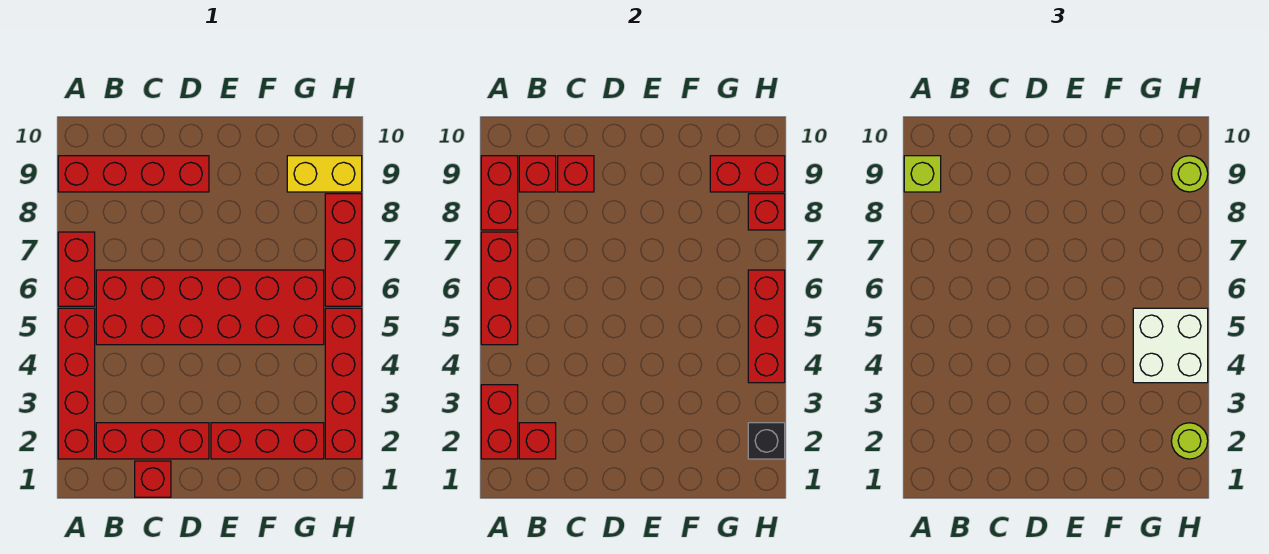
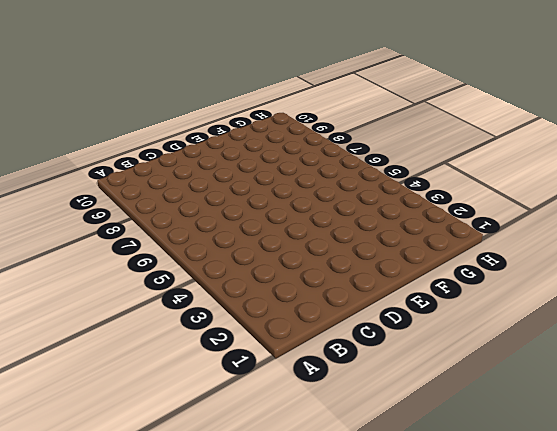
none -> red 1x4 brick [58,308,95,459]
none -> red 1x2 brick [58,232,95,306]
none -> red 1x4 brick [58,156,209,192]

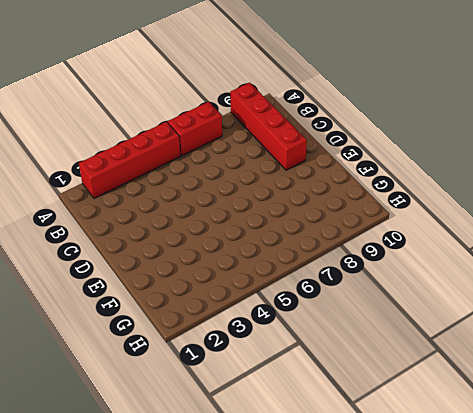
none -> red 1x3 brick [96,423,209,459]
none -> red 2x6 brick [96,270,324,345]
none -> red 1x1 brick [135,461,171,497]

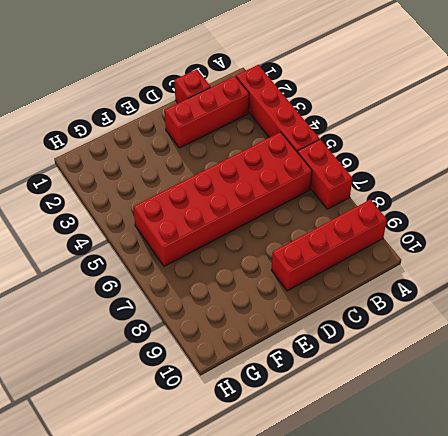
none -> red 1x3 brick [211,423,324,459]
none -> yellow 1x2 brick [287,156,362,192]
none -> red 1x4 brick [325,308,362,459]

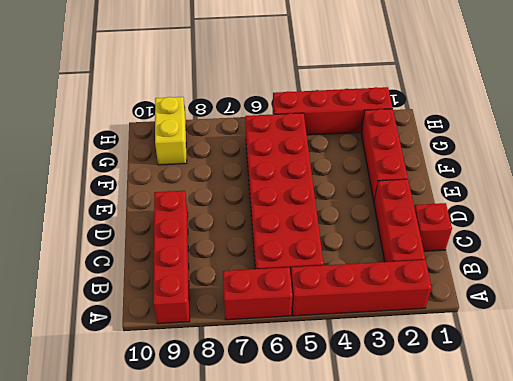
none -> red 1x3 brick [325,194,362,306]
none -> red 1x2 brick [481,385,518,459]
none -> red 1x3 brick [481,232,518,345]

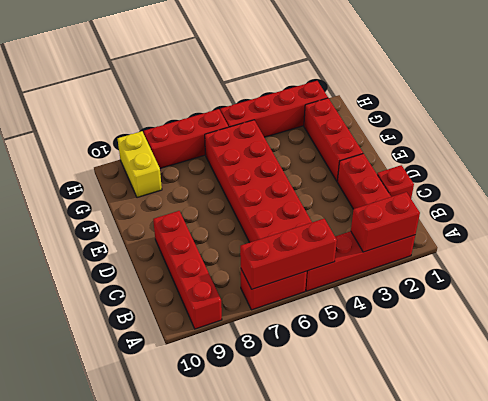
none -> red 1x2 brick [481,156,518,230]
none -> red 1x1 brick [519,423,556,459]
none -> red 1x1 brick [519,156,556,192]

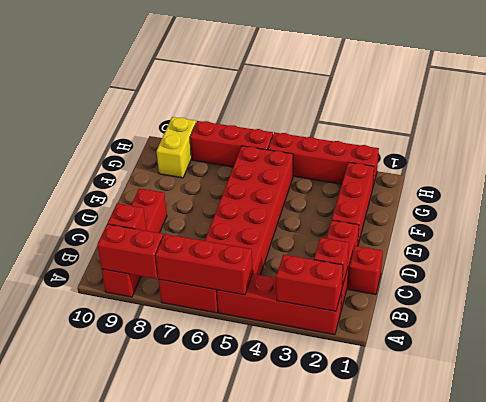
none -> red 1x1 brick [558,156,594,192]
none -> red 1x2 brick [710,156,785,192]
none -> black 1x1 brick [748,423,785,459]

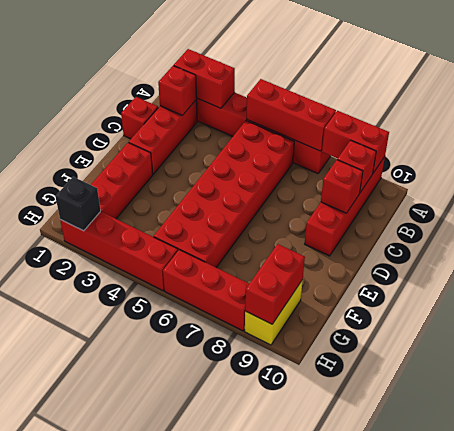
none -> red 1x3 brick [748,270,785,383]
none -> red 1x1 brick [748,194,785,230]
none -> lime 1x1 brick [904,156,941,192]

